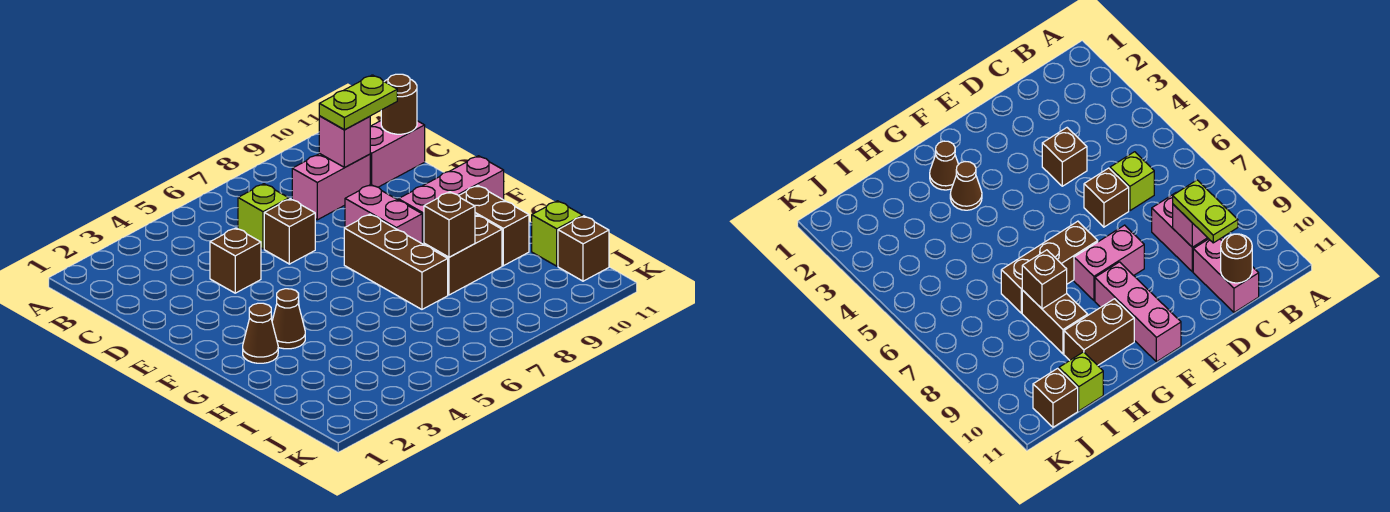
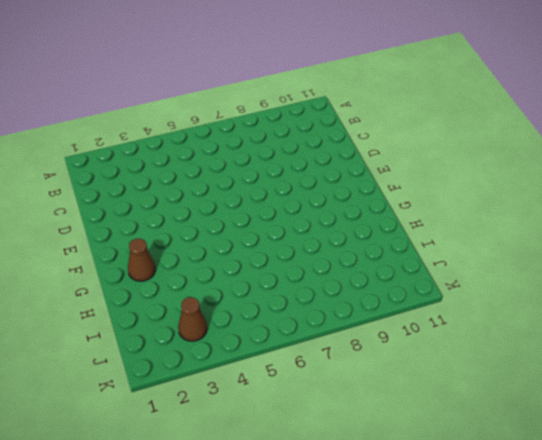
brown 1x1 cone [178,297,207,341] -> brown 1x1 cone moved to [272,289,305,349]
none -> lime 1x1 brick [238,184,289,249]
none -> pink 1x2 brick [292,154,370,220]
none -> pink 1x2 brick [370,121,425,187]

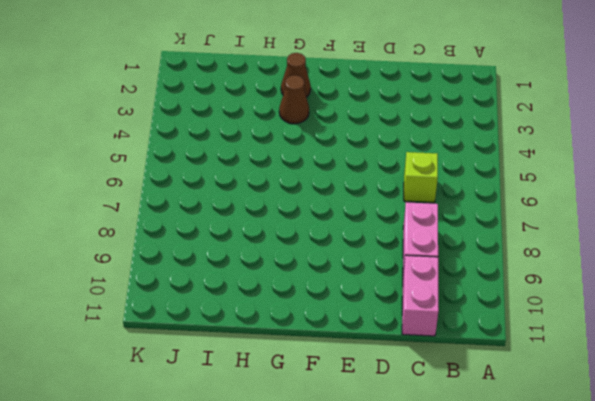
none -> brown 1x1 brick [210,228,261,293]
none -> brown 1x1 brick [264,199,315,264]
none -> pink 1x2 brick [345,184,422,243]

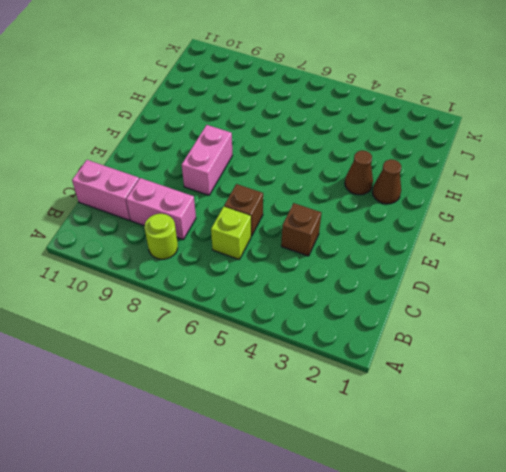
lime 1x1 round brick [145,214,178,259] -> none
none -> brown 1x3 brick [344,214,448,309]
none -> pink 1x3 brick [398,156,504,244]
none -> brown 1x2 brick [459,185,529,266]

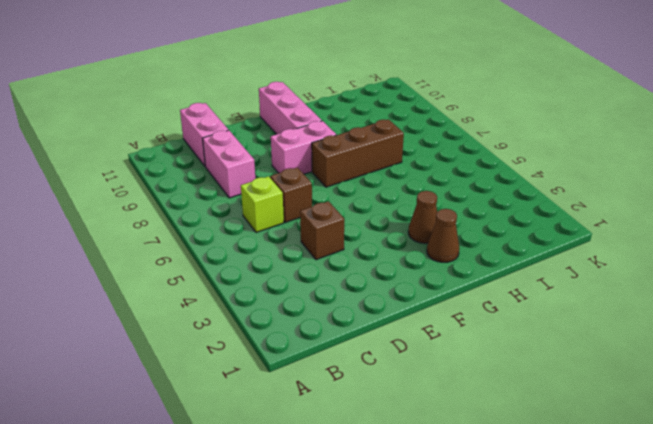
none -> brown 1x2 brick [459,185,529,266]
none -> brown 1x2 brick [424,215,502,295]
none -> lime 1x1 brick [532,201,583,266]

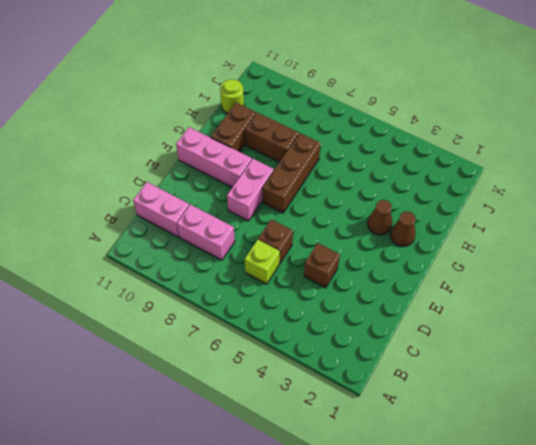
lime 1x1 round brick [220,79,244,114] -> lime 1x1 brick [532,201,583,266]
none -> brown 1x1 brick [558,216,609,281]
none -> pink 1x1 brick [319,116,370,167]
none -> brown 1x1 round brick [381,74,417,134]

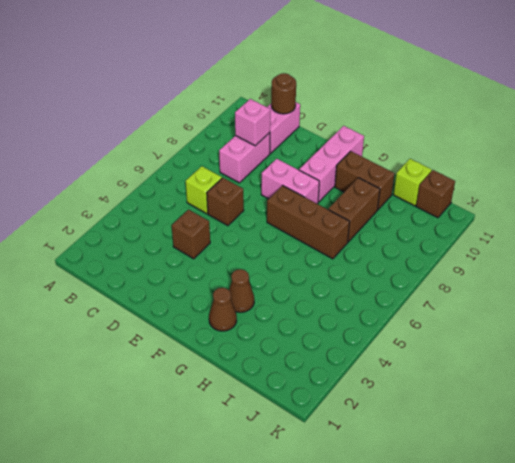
none -> brown 1x1 brick [424,192,475,257]
none -> lime 1x2 plate [319,75,397,130]

